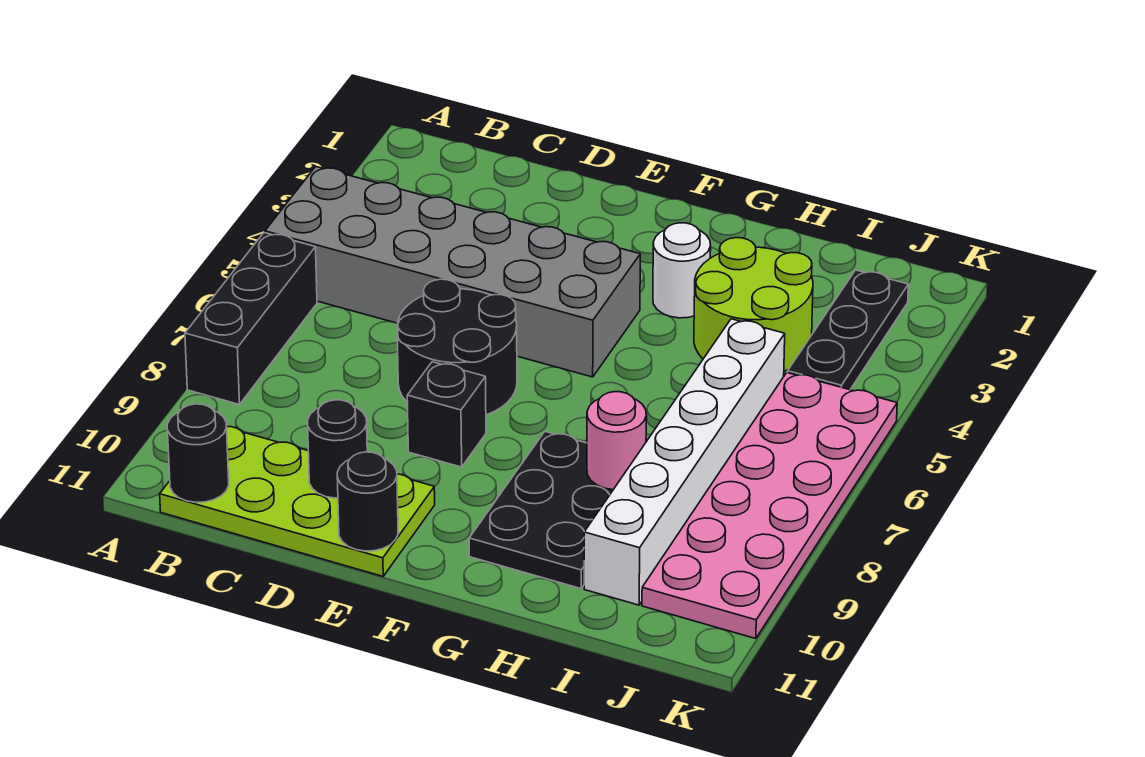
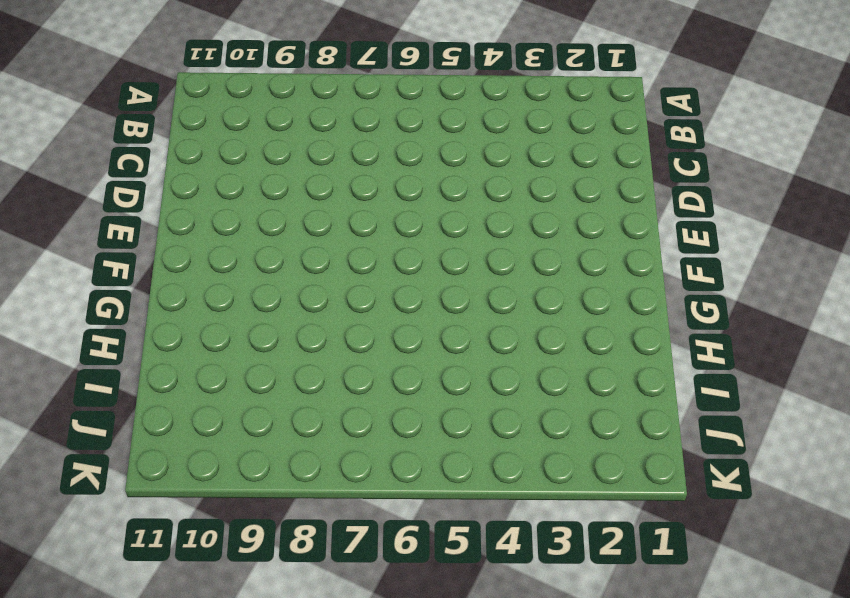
none -> grey 2x6 brick [265,167,640,377]
none -> black 1x3 brick [185,233,317,405]
none -> lime 2x4 plate [160,427,435,576]

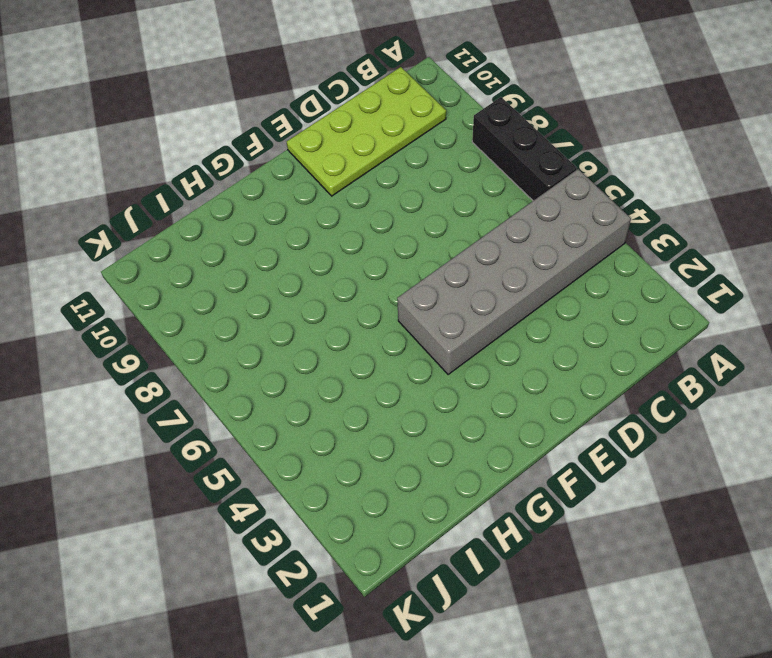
none -> black 2x2 round brick [397,279,517,415]
none -> black 1x1 brick [407,362,486,467]
none -> white 1x1 round brick [653,223,711,318]

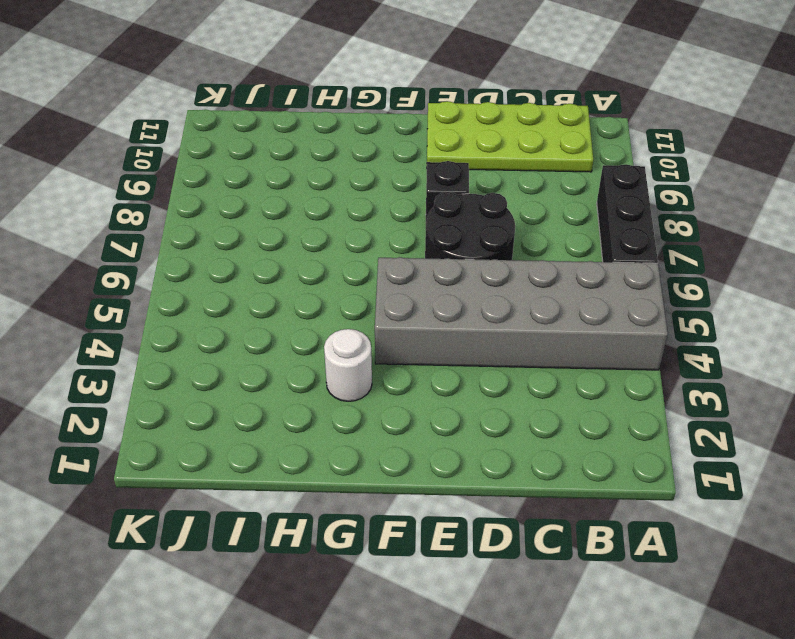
none -> black 2x3 plate [469,431,613,589]
none -> lime 2x2 round brick [694,238,813,371]
none -> white 1x6 brick [584,319,785,605]

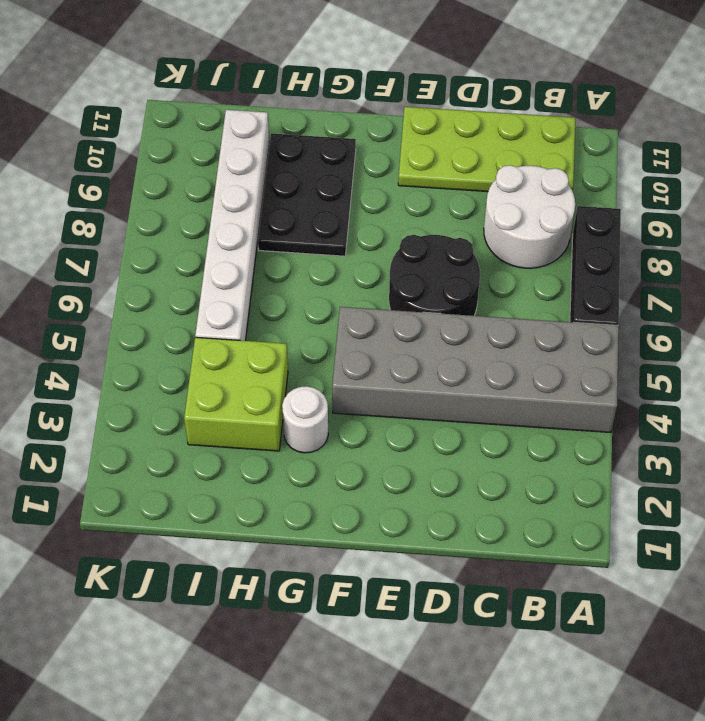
white 2x2 round brick [484,165,575,268] -> none
lime 2x2 brick [184,337,288,451] -> lime 2x2 round brick [694,238,813,371]
none -> black 1x1 brick [407,362,486,467]
none -> black 1x3 plate [788,270,908,390]
none -> pink 2x6 plate [642,373,897,639]

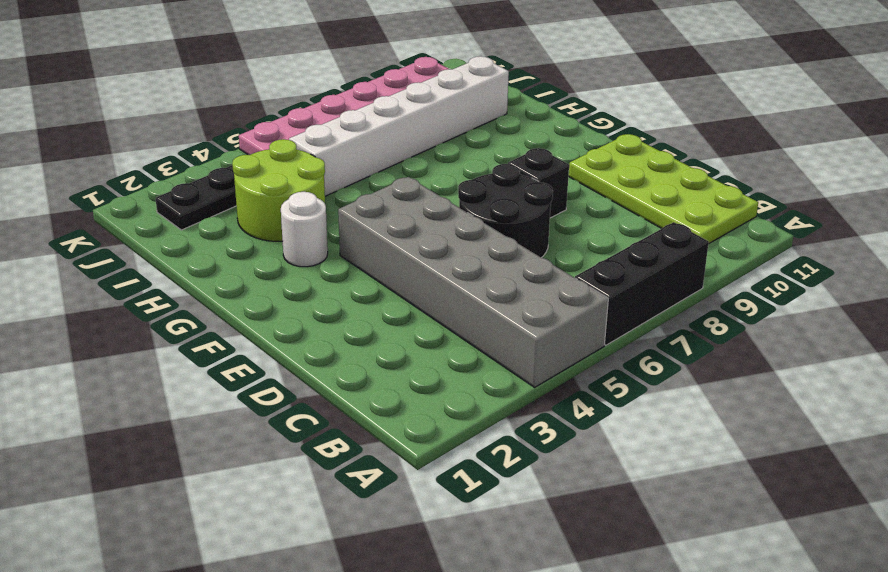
none -> black 2x3 plate [469,431,613,589]
none -> black 1x1 round brick [167,404,229,502]
none -> black 1x1 round brick [308,400,367,498]

